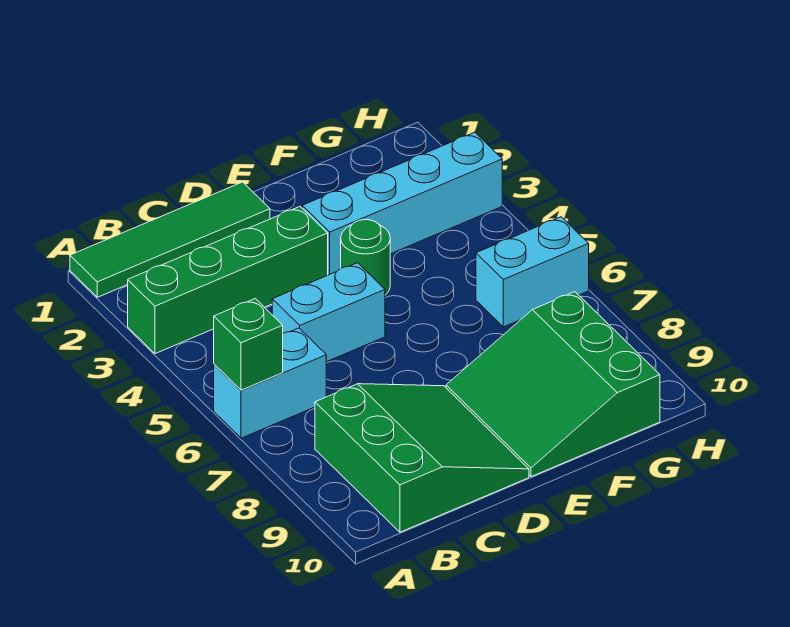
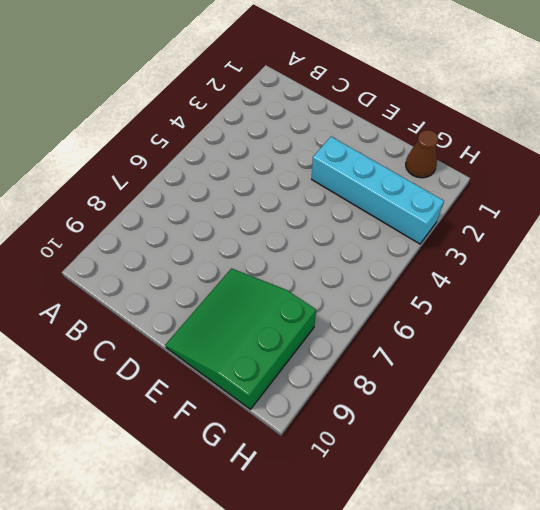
brown 1x1 cone [406,130,438,178] -> none
none -> green 1x4 tile [70,182,270,297]
none -> green 1x4 brick [128,207,328,354]

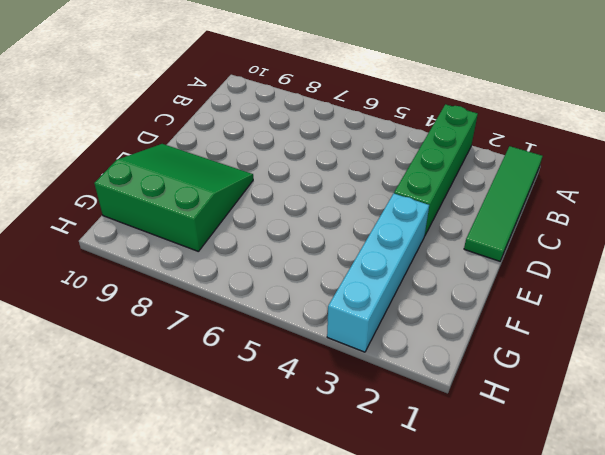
none -> cyan 1x2 brick [214,328,326,438]
none -> green 3x3 slope [315,384,529,532]

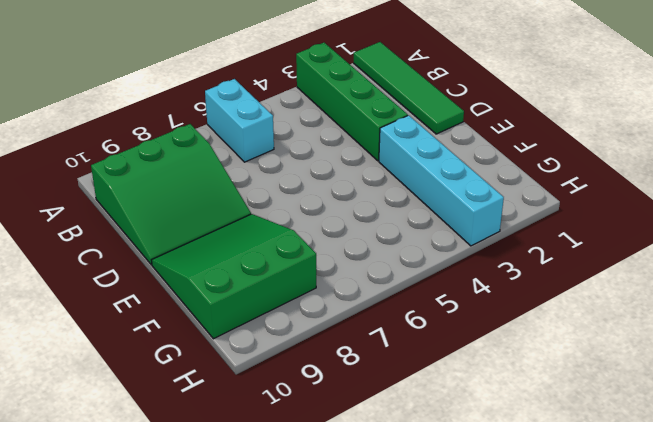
none -> cyan 1x2 brick [272,263,385,362]
none -> green 1x1 round brick [341,220,390,295]

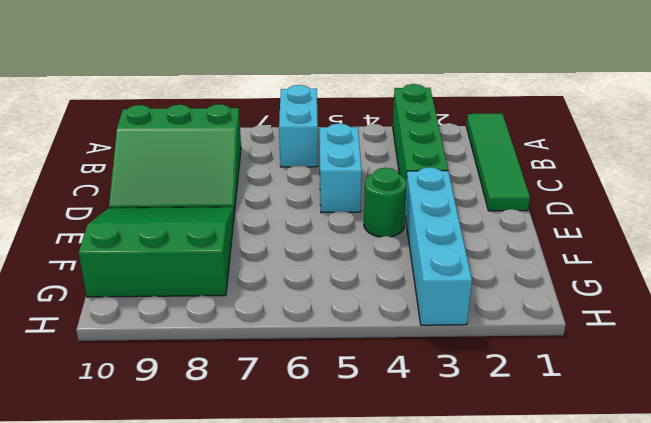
none -> cyan 1x2 brick [476,217,589,327]
none -> green 1x1 brick [214,299,283,390]

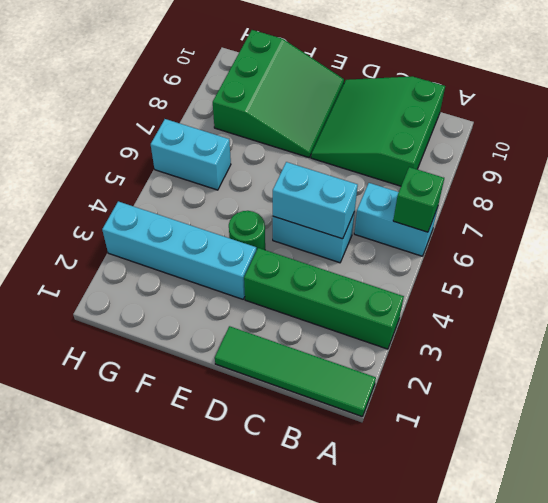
cyan 1x2 brick [273,162,358,239] -> none

